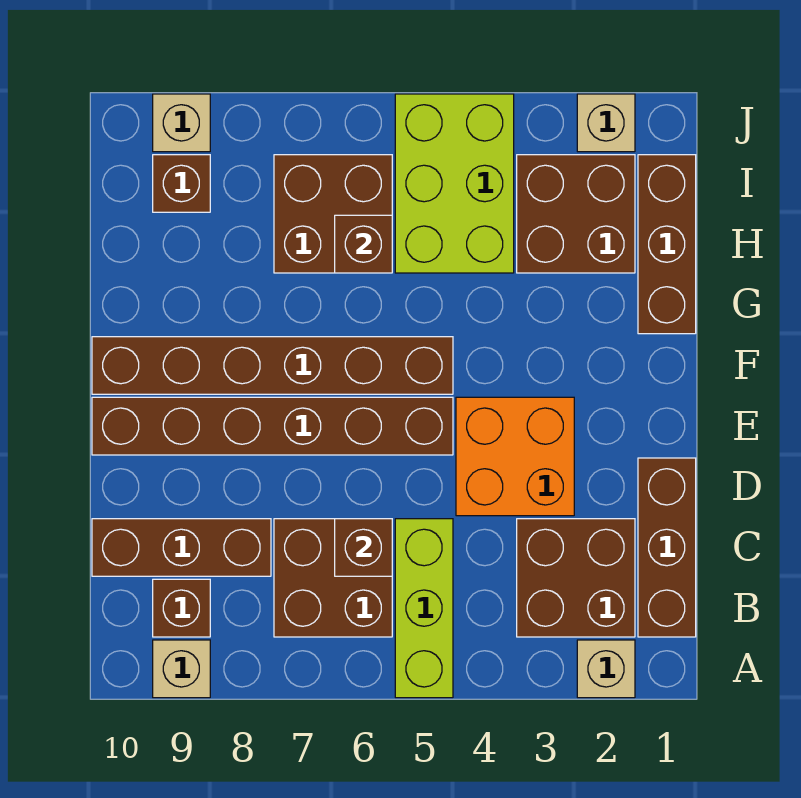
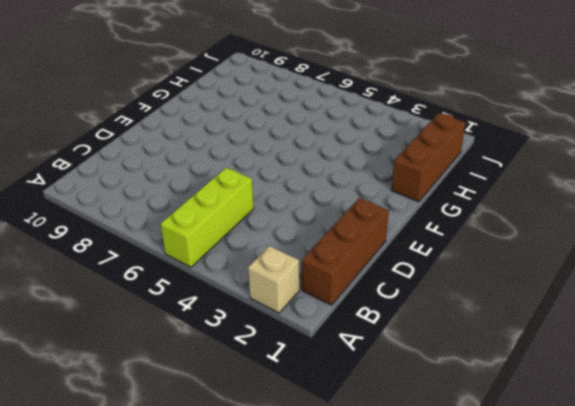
none -> tan 1x1 brick [153,640,210,698]
none -> brown 2x2 brick [517,519,635,637]
none -> brown 2x2 brick [274,519,392,637]

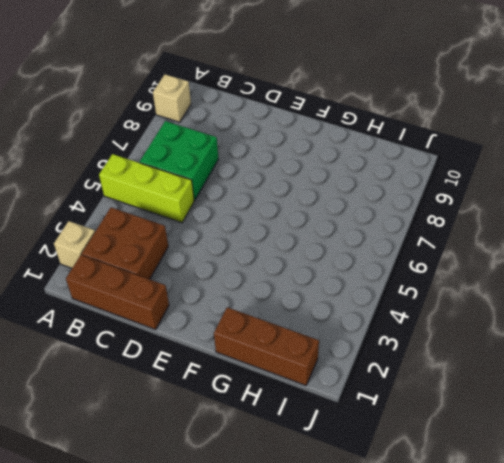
green 2x2 brick [140,121,218,200] -> brown 2x2 brick [274,519,392,637]
none -> brown 1x1 brick [153,579,210,637]
none -> brown 1x3 brick [92,519,271,576]
none -> orange 2x2 brick [456,397,574,516]

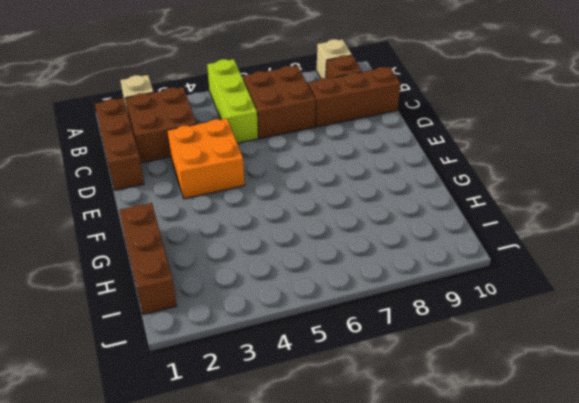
none -> brown 1x6 brick [92,397,453,455]
none -> brown 1x6 brick [92,337,453,394]
none -> brown 2x2 brick [517,155,635,273]

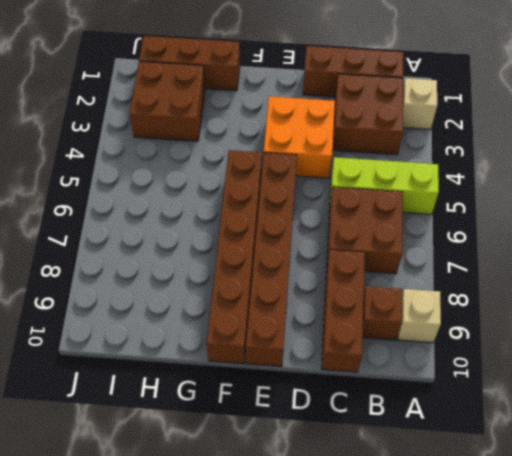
none -> lime 2x3 brick [395,94,514,273]
none -> brown 2x2 brick [274,155,392,273]
none -> brown 1x1 brick [153,155,210,212]

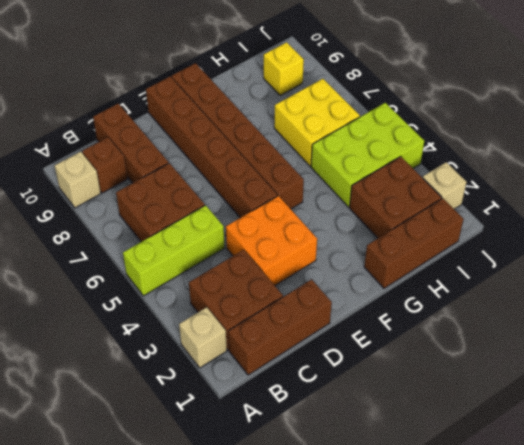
yellow 2x2 brick [274,79,360,166] -> brown 2x2 brick [274,155,392,273]
yellow 1x1 brick [264,42,304,95] -> brown 1x1 brick [153,155,210,212]
none -> tan 1x1 brick [153,94,210,152]
none -> brown 1x1 brick [335,519,392,576]
none -> brown 1x1 brick [335,215,392,273]

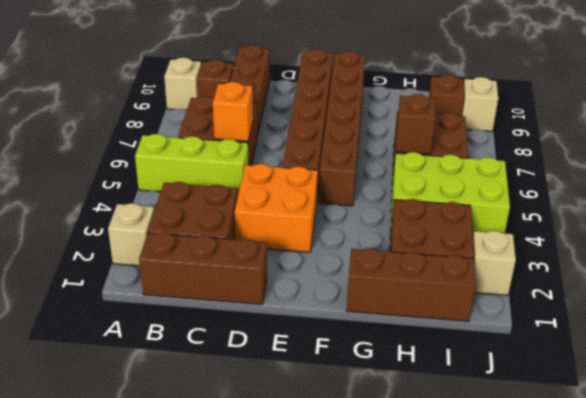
orange 1x1 brick [213,82,253,141] -> brown 1x1 brick [335,519,392,576]

